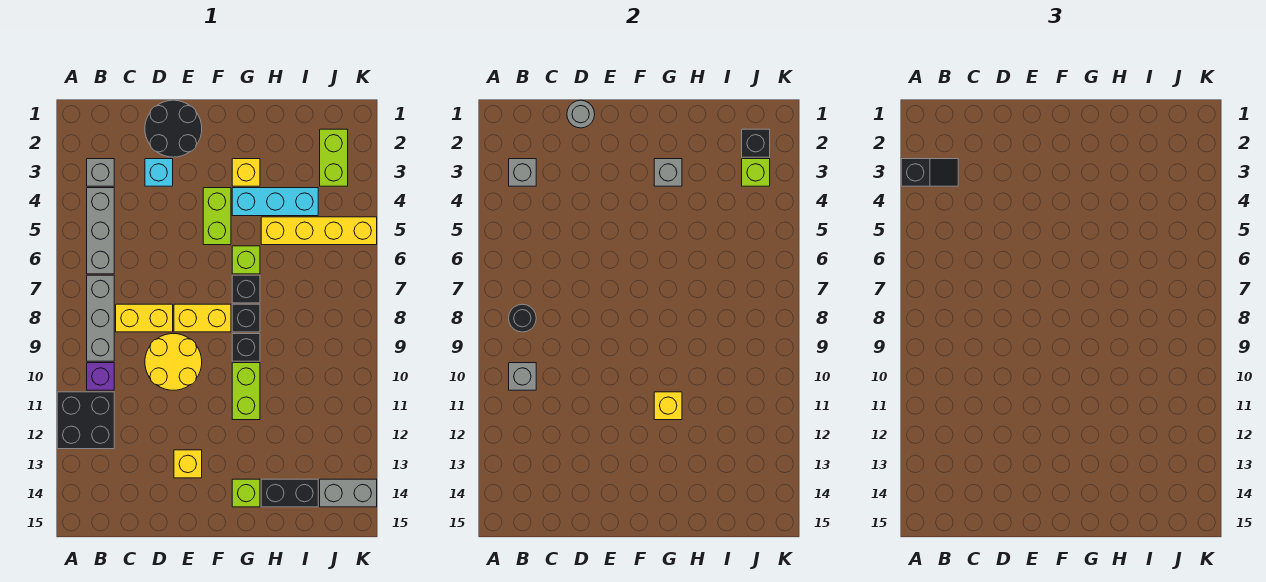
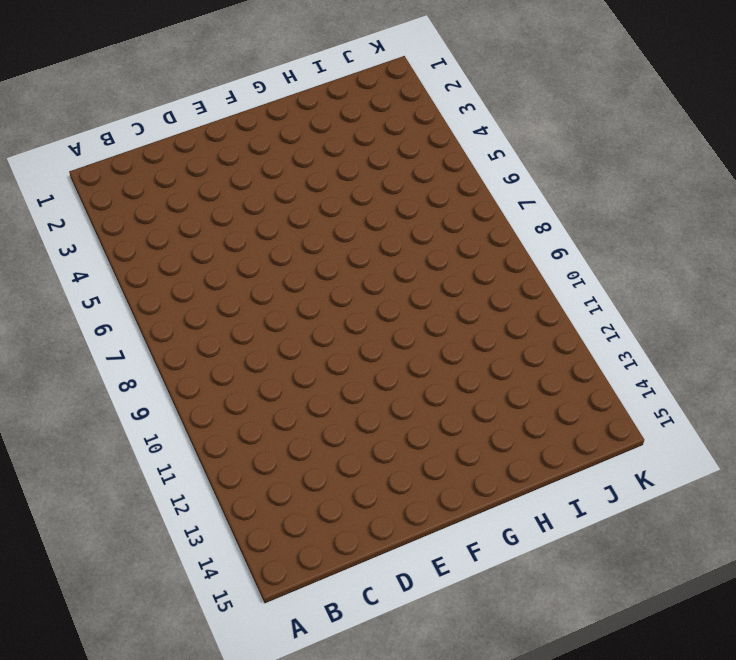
none -> black 2x2 brick [57,392,114,449]
none -> grey 1x1 brick [87,159,114,186]
none -> grey 1x3 brick [87,188,114,274]
none -> grey 1x3 brick [87,275,114,361]

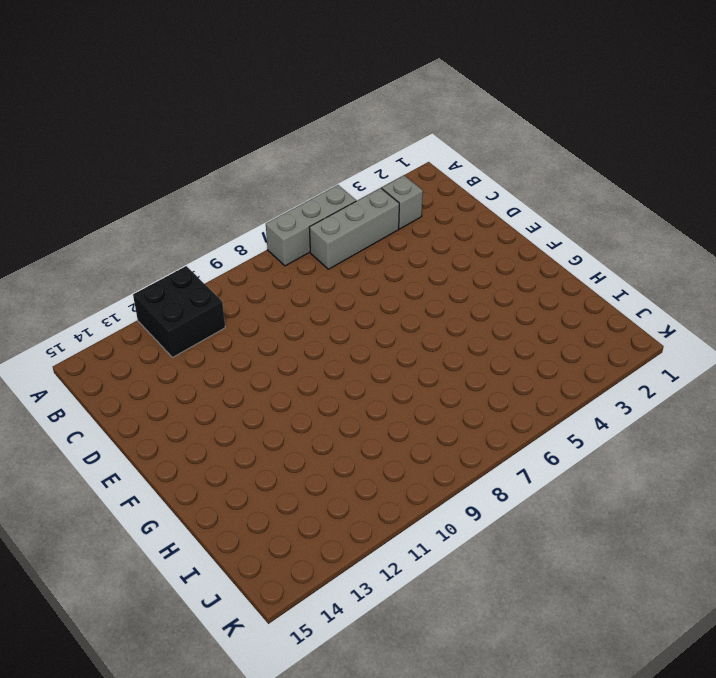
grey 1x3 brick [266,185,356,266] -> grey 1x3 brick moved to [87,275,114,361]
none -> purple 1x1 brick [87,363,114,390]
none -> yellow 1x2 brick [116,304,173,332]
none -> black 2x2 round brick [145,100,202,157]
none -> cyan 1x1 brick [145,159,173,186]

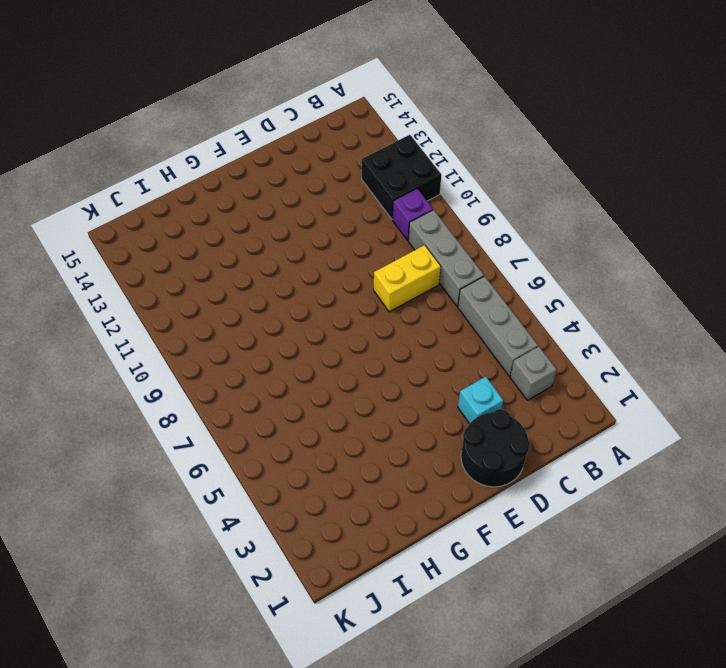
none -> yellow 2x2 round brick [145,334,202,390]
none -> yellow 1x2 brick [174,304,231,332]
none -> yellow 1x1 brick [174,450,202,478]
none -> lime 1x2 brick [203,188,231,245]

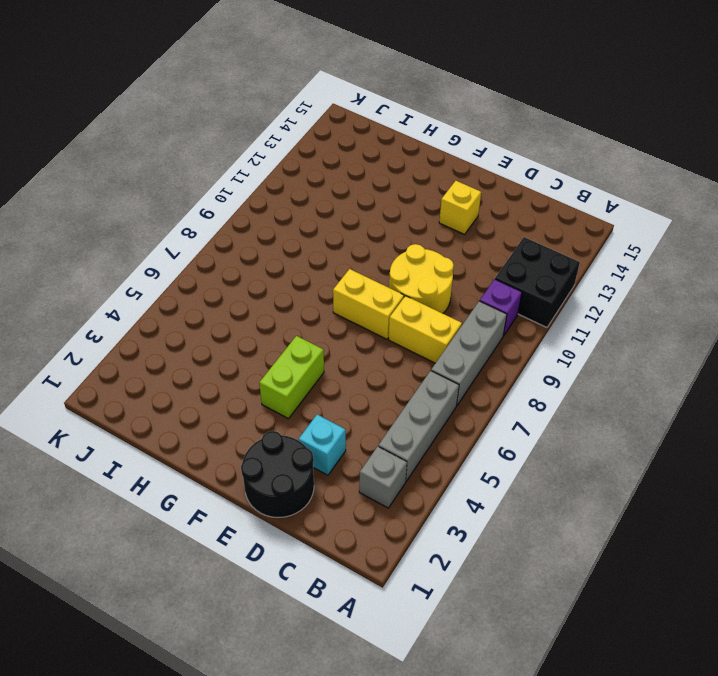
none -> yellow 1x1 brick [232,159,260,186]
none -> cyan 1x3 brick [232,188,318,216]
none -> lime 1x1 brick [232,246,260,274]
none -> black 1x1 brick [232,275,260,303]

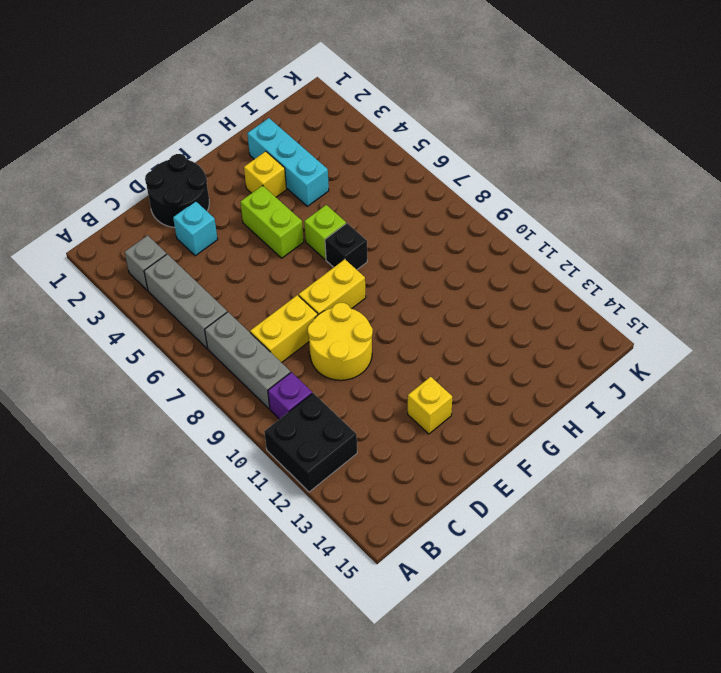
cyan 1x3 brick [247,118,329,206] -> cyan 1x3 brick turned to [232,188,318,216]
none -> black 1x1 brick [232,304,260,332]
none -> black 1x1 brick [232,334,260,361]
none -> lime 1x2 brick [232,363,260,420]
none -> lime 1x1 brick [232,479,260,507]

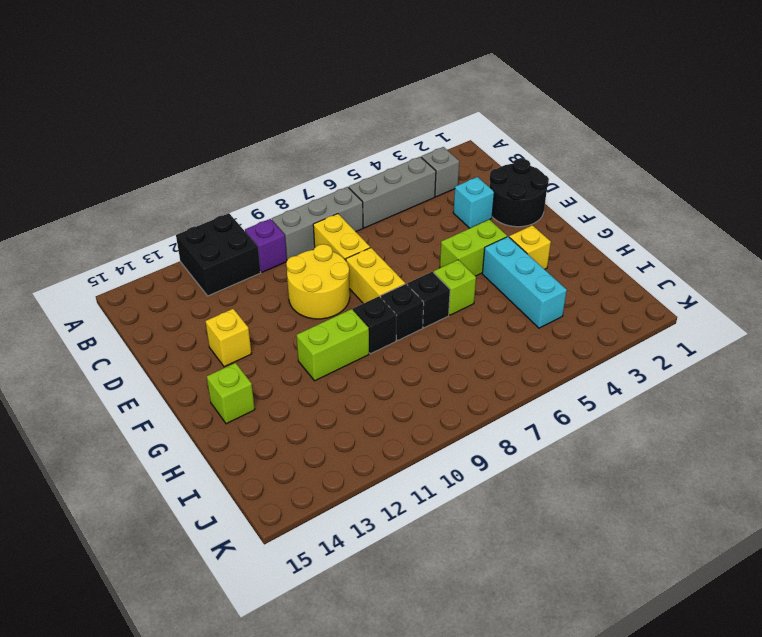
none -> yellow 1x4 brick [261,217,377,245]
none -> black 1x2 brick [261,479,318,507]
none -> lime 1x2 brick [320,129,348,186]
none -> grey 1x2 brick [320,479,377,507]

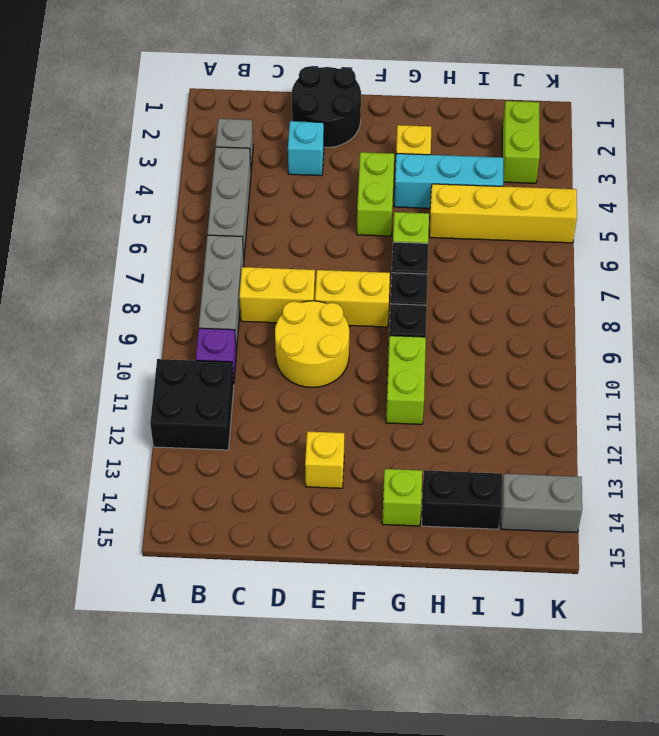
none -> grey 1x1 brick [509,159,536,186]
none -> black 1x1 round brick [509,304,536,332]
none -> grey 1x1 brick [509,363,536,390]
none -> grey 1x1 round brick [567,100,595,128]

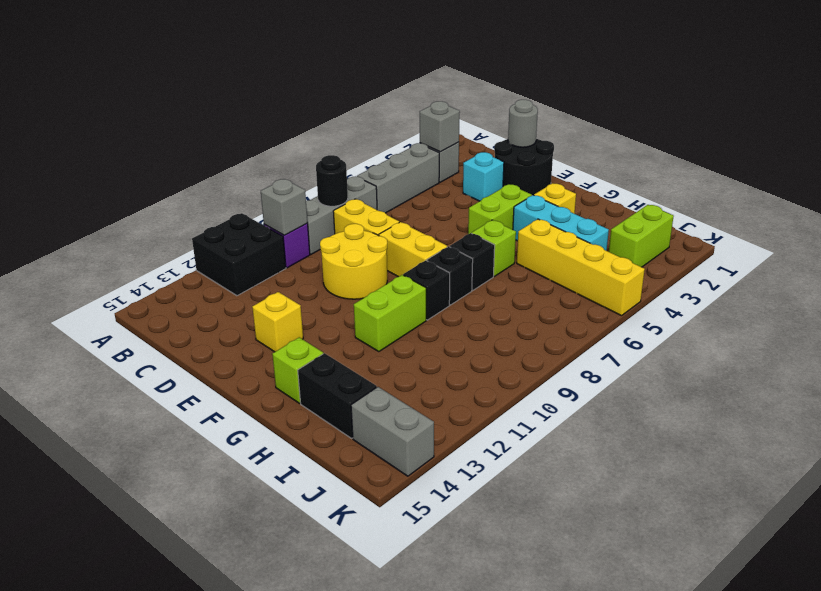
none -> grey 1x1 brick [654,159,682,186]
none -> yellow 1x1 brick [654,392,682,420]
none -> black 1x1 brick [742,129,770,157]
none -> lime 1x1 brick [742,159,770,186]

